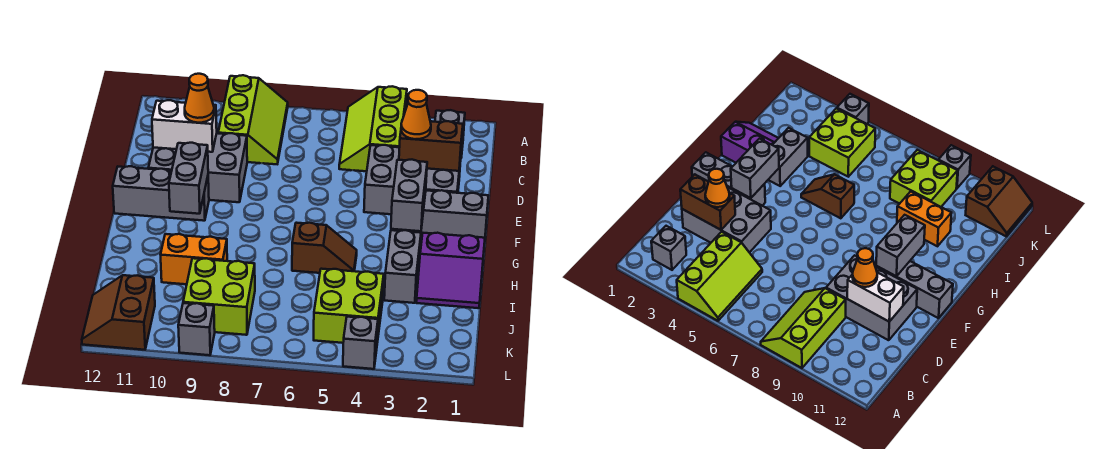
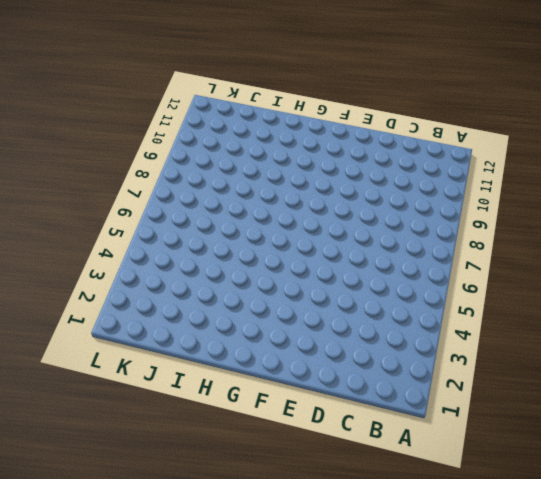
none -> lime 2x3 slope [339,86,407,171]
none -> lime 2x3 slope [218,75,288,164]
none -> grey 1x1 brick [435,110,465,157]

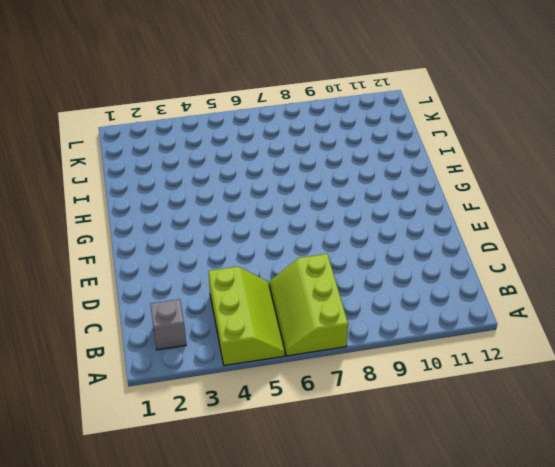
lime 2x3 slope [269,254,348,356] -> lime 2x3 slope moved to [218,75,288,164]
none -> grey 2x3 brick [364,145,461,214]
none -> grey 2x3 brick [148,133,247,202]
none -> grey 1x3 brick [393,190,488,238]

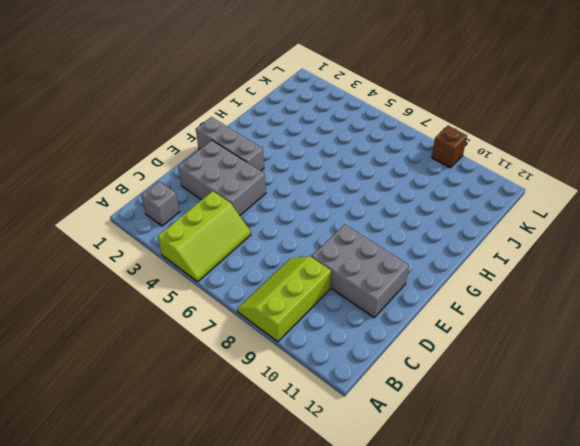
brown 1x1 brick [432,126,467,168] -> grey 1x1 brick [178,303,215,355]
none -> grey 1x3 brick [113,166,209,221]
none -> purple 2x2 slope [416,233,485,308]
none -> grey 1x2 brick [384,230,421,303]

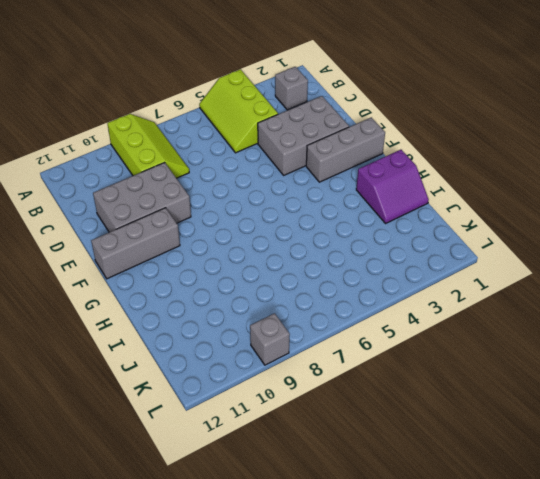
none -> grey 1x2 brick [384,230,421,303]
none -> brown 1x2 slope [292,223,357,273]
none -> orange 1x2 brick [161,234,227,284]

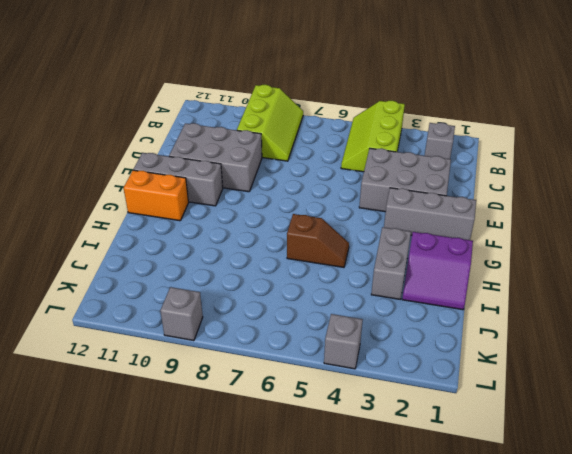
orange 1x2 brick [124,170,189,221] -> orange 1x2 brick moved to [161,234,227,284]
none -> lime 2x2 brick [314,269,384,343]
none -> lime 2x2 brick [183,258,255,335]
none -> brown 2x2 slope [82,275,155,350]

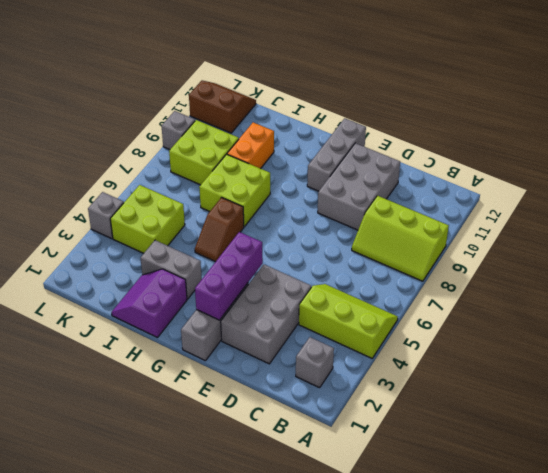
purple 1x3 brick [195,232,263,320] -> grey 1x2 brick [391,160,427,231]
lime 2x2 brick [199,154,270,227] -> none
none -> brown 1x2 brick [399,121,463,171]
none -> white 1x2 brick [152,100,217,152]
none -> grey 1x2 brick [169,143,208,214]

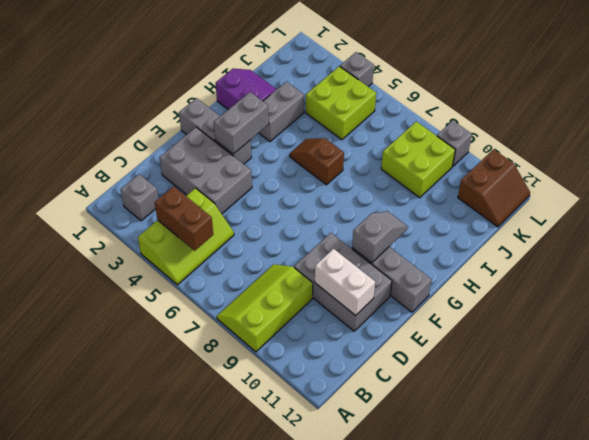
brown 1x2 brick [155,186,213,251] -> brown 1x2 brick moved to [399,121,463,171]
grey 1x2 slope [352,211,408,263] -> grey 1x2 brick [169,143,208,214]
none -> orange 1x2 brick [161,234,227,284]
none -> orange 1x1 cone [401,90,431,139]
none -> orange 1x1 cone [185,74,214,123]

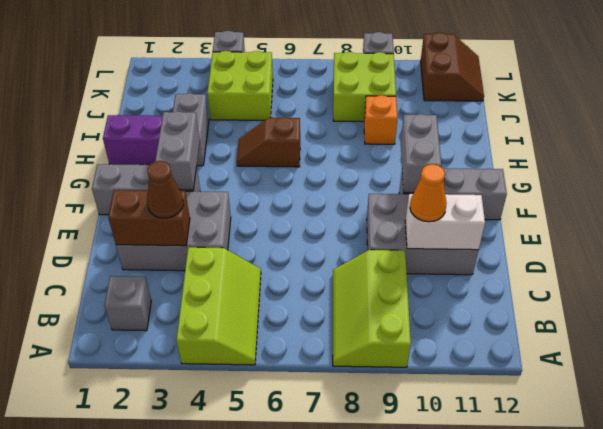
brown 1x1 cone [147,161,183,218] -> orange 1x1 cone [401,90,431,139]
orange 1x1 brick [364,95,397,144] -> orange 1x2 brick [161,234,227,284]

